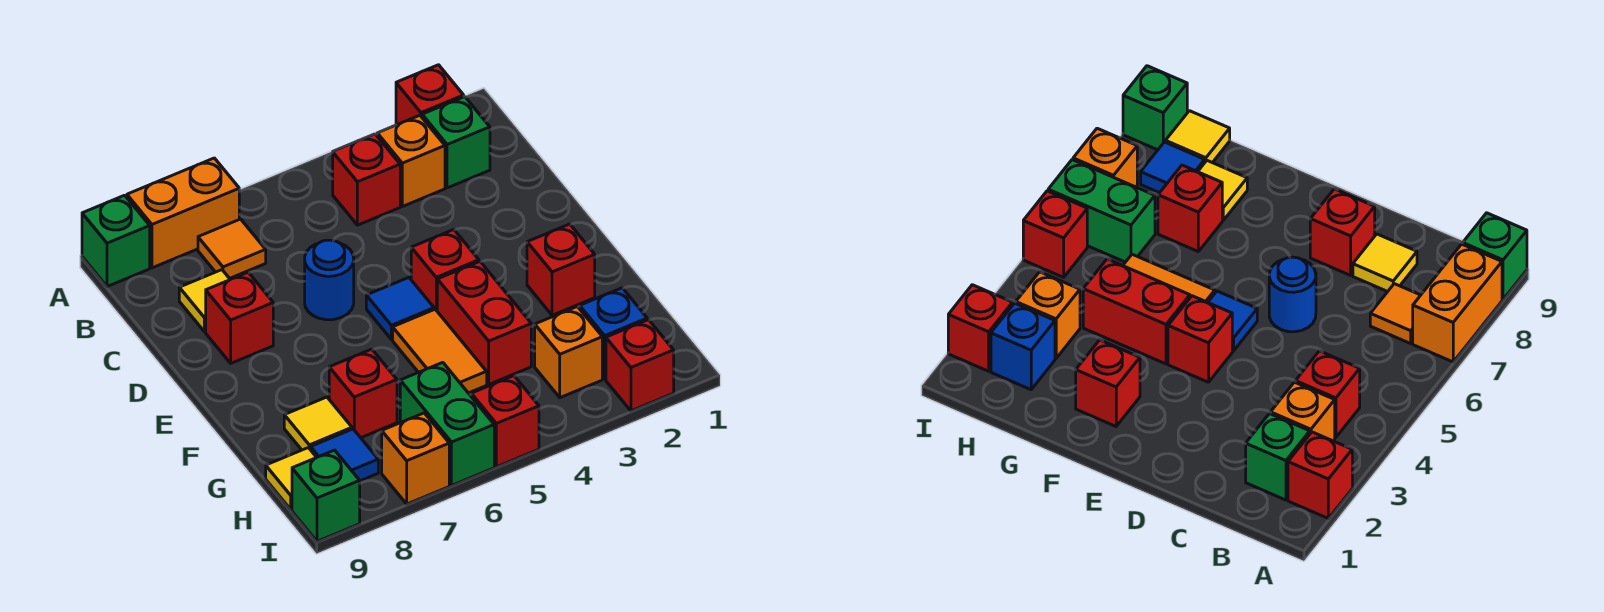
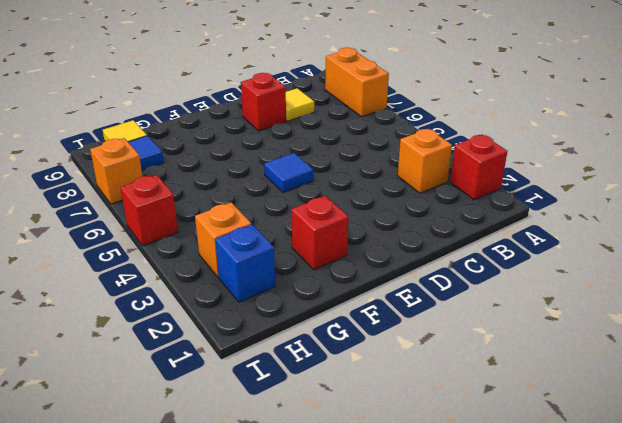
none -> green 1x1 brick [82,195,150,287]
none -> green 1x1 brick [422,97,490,188]
none -> red 1x1 brick [333,134,400,225]

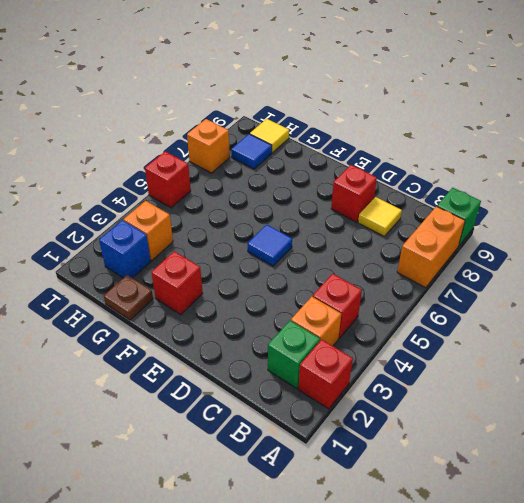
brown 1x1 plate [104,275,153,320] -> none
none -> orange 1x1 tile [198,219,266,278]
none -> blue 1x1 round brick [305,240,354,320]
none -> red 1x1 brick [411,230,479,311]

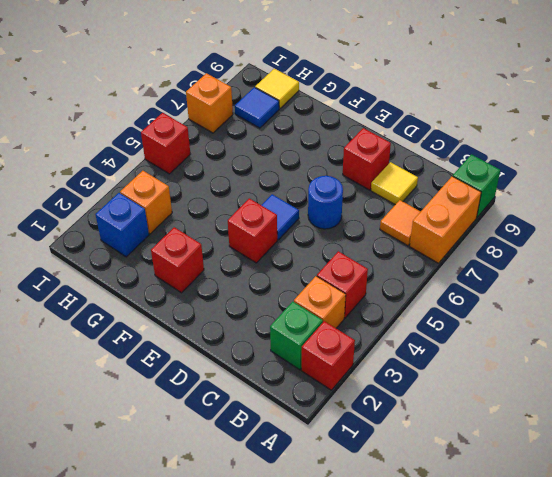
none -> red 1x2 brick [437,262,531,384]
none -> orange 1x2 tile [393,309,487,393]
none -> red 1x1 brick [329,349,397,438]

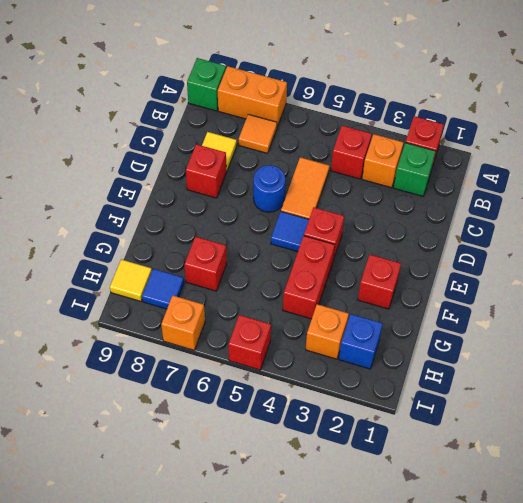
orange 1x2 tile [281,157,329,219] -> orange 1x2 tile moved to [393,309,487,393]
none -> yellow 1x1 tile [284,397,352,450]
none -> green 1x2 brick [400,362,494,486]
none -> red 1x1 brick [606,320,674,411]

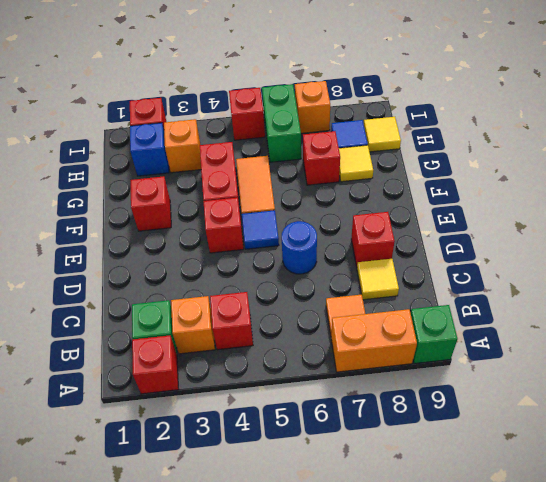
none -> green 1x1 brick [292,450,360,541]

